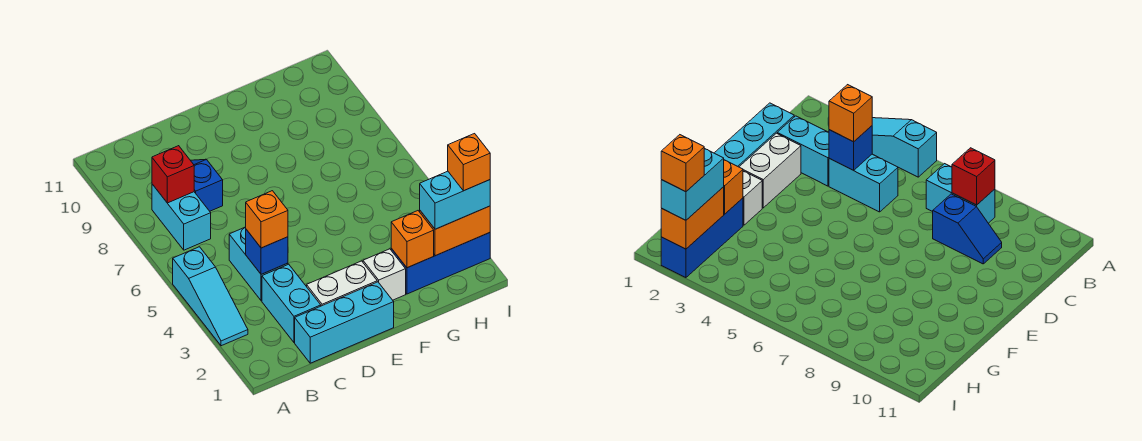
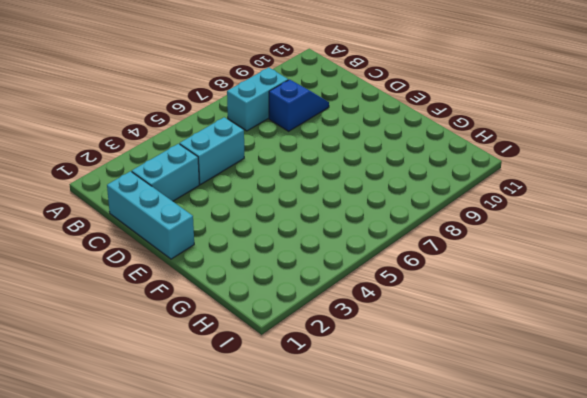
none -> cyan 1x3 slope [173,247,248,346]
none -> white 1x2 brick [307,261,377,306]
none -> white 1x1 brick [363,249,406,300]

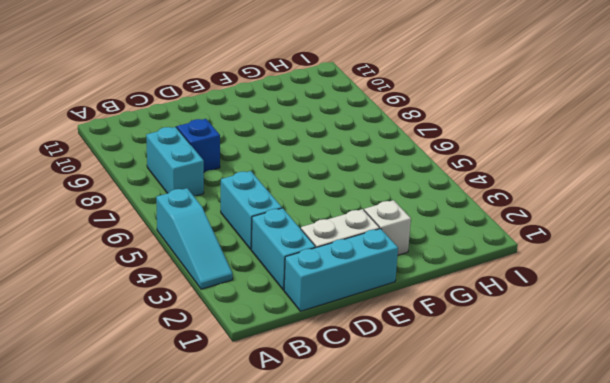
none -> blue 1x3 brick [391,233,490,294]
none -> red 1x1 brick [152,146,194,203]
none -> blue 1x1 brick [246,229,288,274]

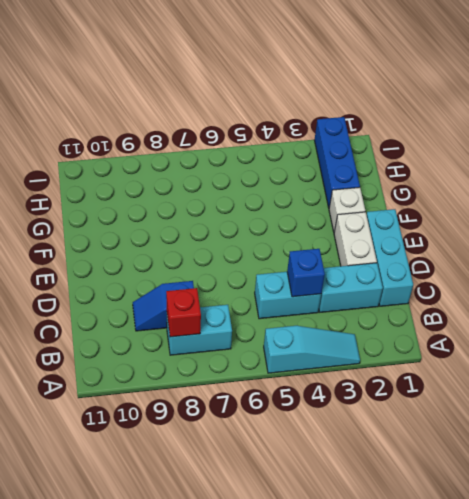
none -> orange 1x1 brick [391,211,434,268]
none -> orange 1x2 brick [420,206,490,256]
none -> orange 1x1 brick [246,191,288,248]

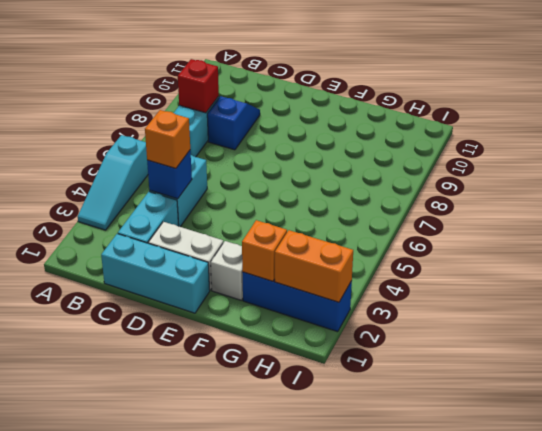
none -> cyan 1x2 brick [420,171,490,229]
none -> orange 1x1 brick [448,134,490,191]

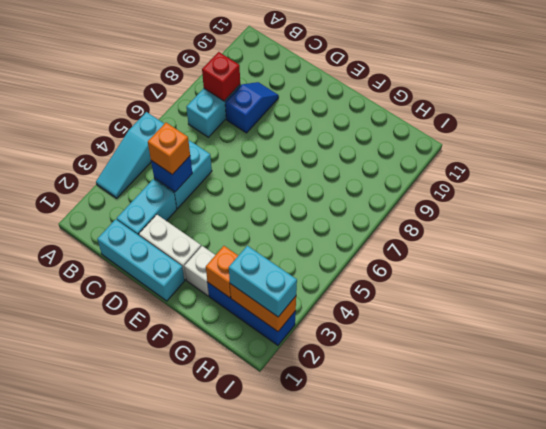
none -> orange 1x1 brick [448,134,490,191]

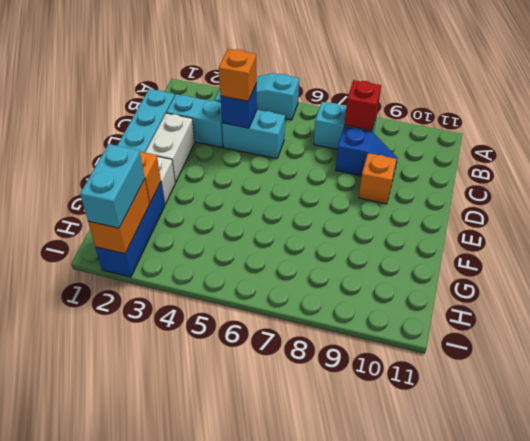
orange 1x1 brick [359,153,396,204] -> orange 1x1 brick moved to [448,134,490,191]

